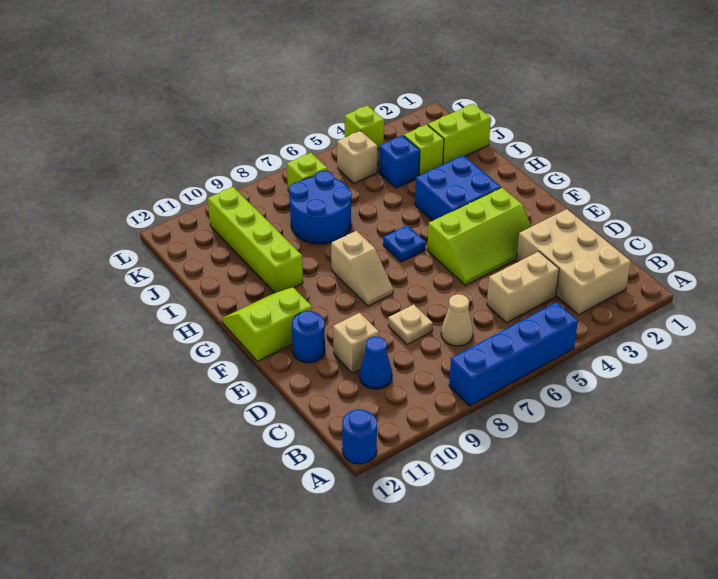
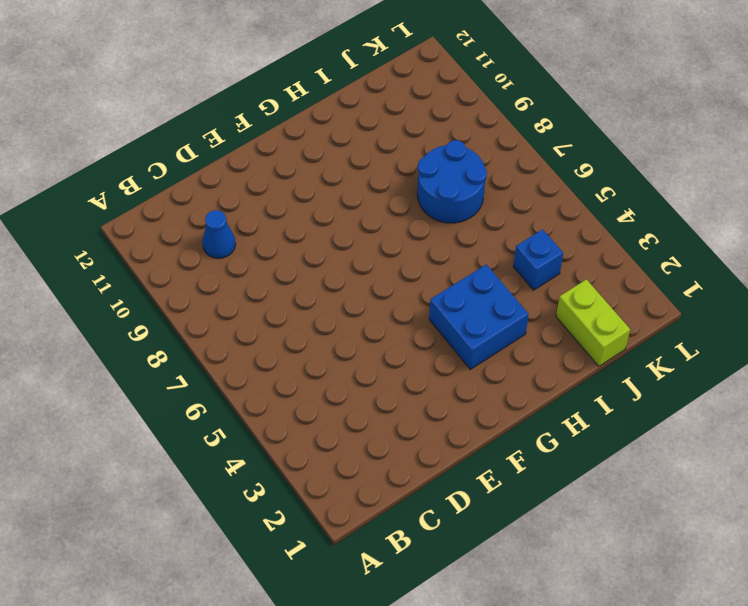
none -> blue 1x4 brick [449,302,578,406]
none -> blue 1x1 round brick [342,409,377,464]
none -> tan 2x3 brick [516,209,631,315]

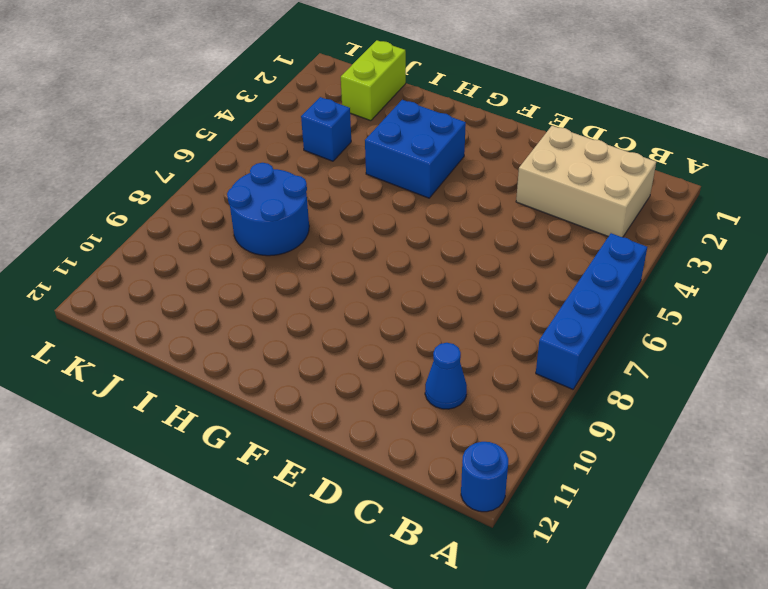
none -> tan 1x2 brick [487,251,559,323]
none -> tan 1x1 cone [441,294,473,346]
none -> tan 1x1 plate [388,304,433,345]

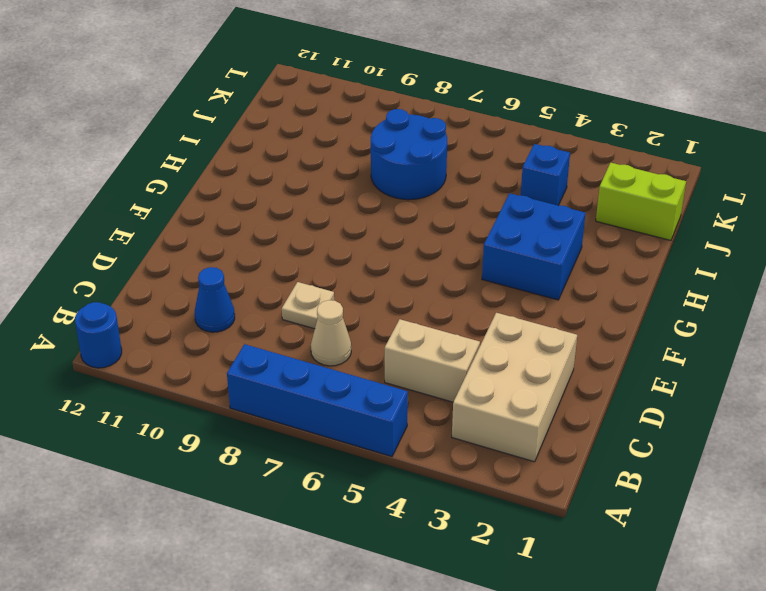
none -> tan 1x1 brick [333,313,379,373]
none -> lime 2x3 slope [427,188,532,285]
none -> blue 1x1 round brick [292,311,325,363]

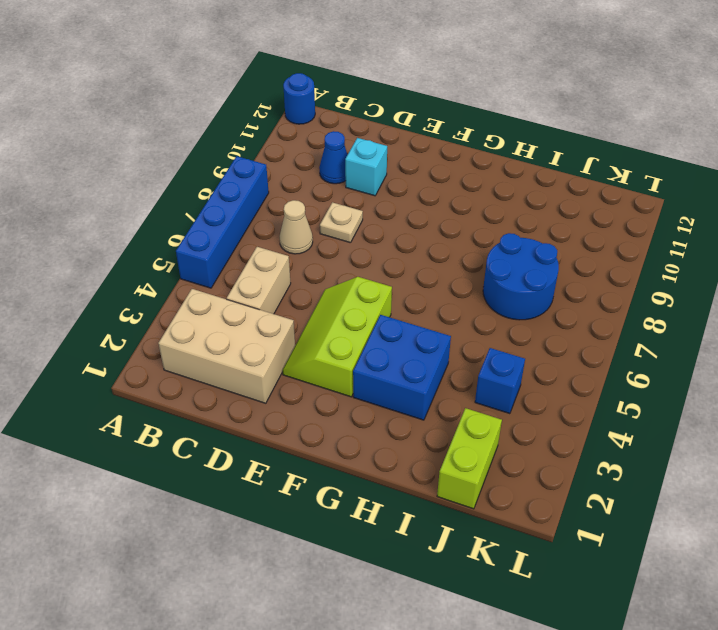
cyan 1x1 brick [345,138,387,196] -> tan 1x1 brick [333,313,379,373]
none -> blue 1x1 round brick [292,311,325,363]
none -> tan 1x2 slope [331,231,393,306]
none -> lime 2x2 slope [222,287,312,361]

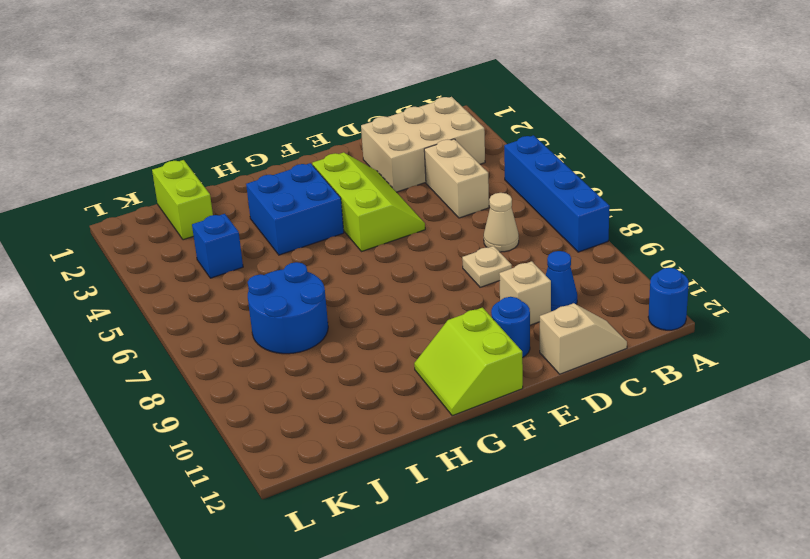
tan 1x2 slope [540,303,627,374] -> tan 1x2 slope moved to [331,231,393,306]
none -> blue 1x1 plate [383,225,426,262]
none -> lime 1x4 brick [208,187,303,293]
none -> lime 1x1 brick [404,125,444,176]

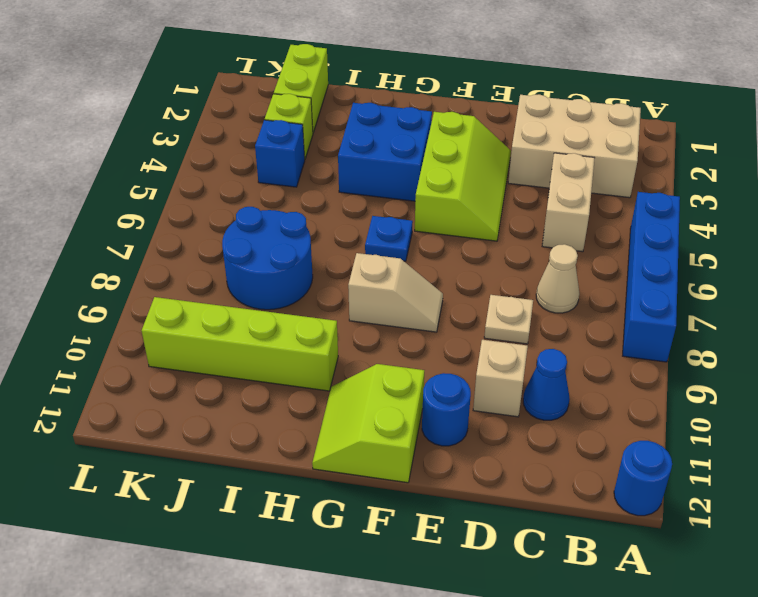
none -> tan 1x1 brick [337,131,377,183]
none -> lime 1x1 brick [287,153,327,192]
none -> lime 1x1 brick [345,105,384,150]

